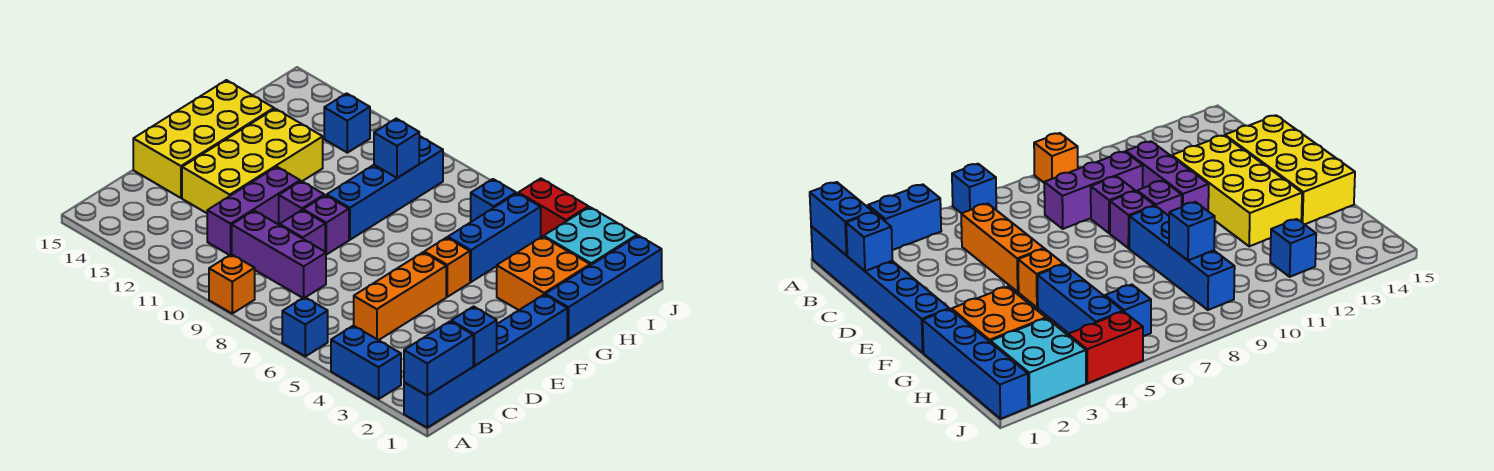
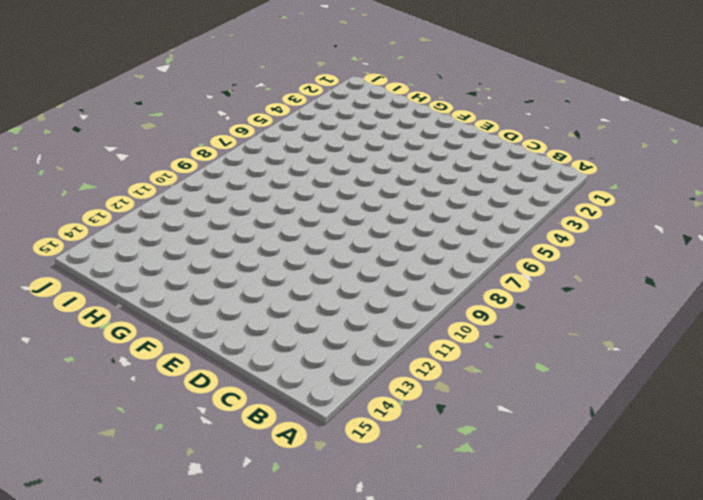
none -> blue 1x6 brick [404,295,567,428]
none -> blue 1x2 brick [331,326,401,399]
none -> blue 1x1 brick [282,297,328,356]

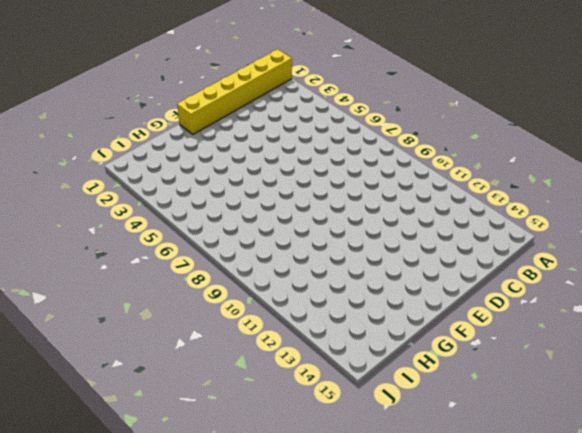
yellow 1x6 brick [177,49,292,134] -> blue 1x6 brick [404,295,567,428]
none -> blue 1x2 brick [331,326,401,399]
none -> blue 1x1 brick [282,297,328,356]
none -> orange 1x1 brick [209,254,255,313]

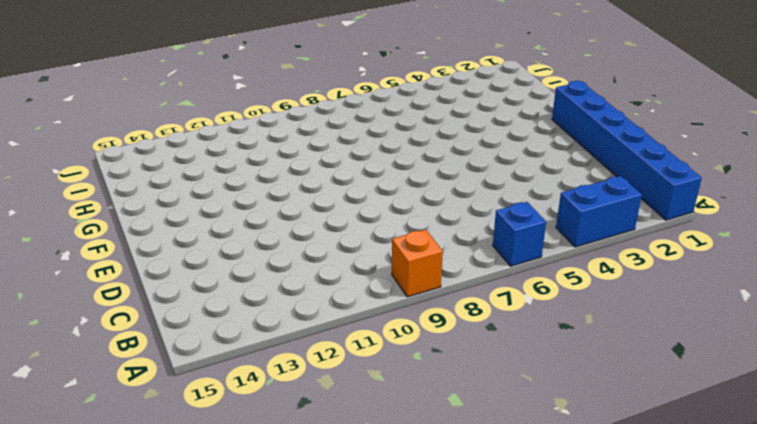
none -> orange 1x3 brick [354,252,446,340]
none -> purple 1x3 brick [232,211,326,298]
none -> purple 1x3 brick [207,167,300,255]

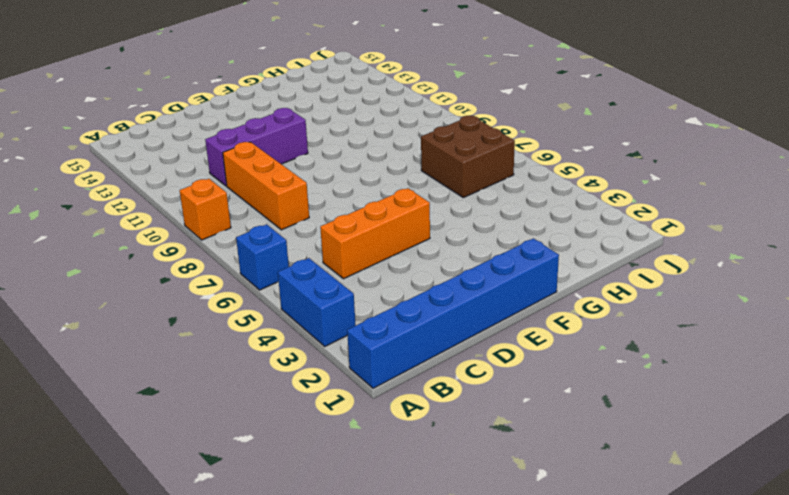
orange 1x3 brick [223,142,309,230] -> purple 1x3 brick [232,211,326,298]
brown 2x2 brick [421,116,515,198] -> blue 1x1 brick [471,179,516,222]
none -> purple 1x1 brick [280,210,325,252]
none -> yellow 2x4 brick [182,109,323,213]
none -> yellow 2x4 brick [133,80,274,198]

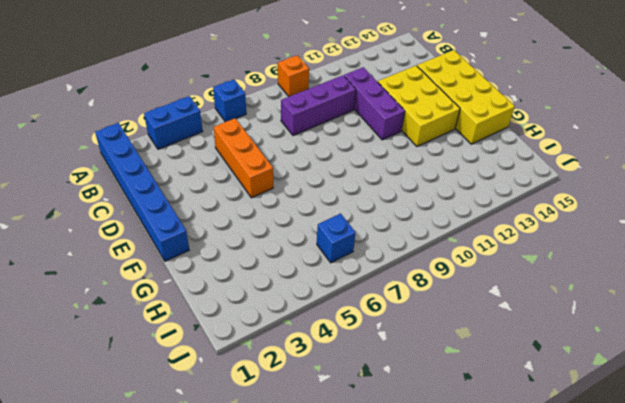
yellow 2x3 brick [378,66,460,146] -> yellow 2x4 brick [182,109,323,213]
none -> purple 1x1 brick [280,210,325,252]
none -> purple 1x1 brick [303,195,349,255]
none -> purple 1x1 brick [279,181,324,225]

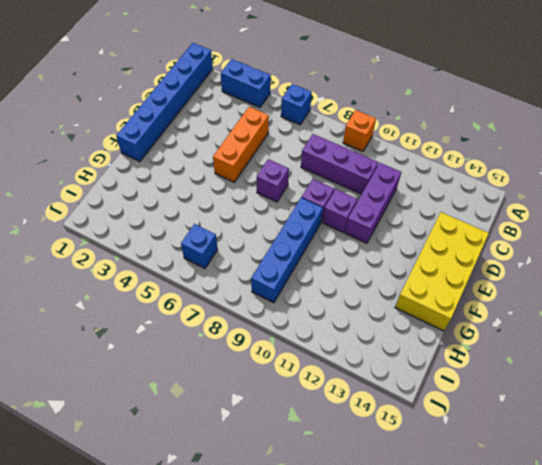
purple 1x1 brick [257,159,289,202] -> purple 1x1 brick moved to [280,210,325,252]
none -> yellow 2x4 brick [182,109,323,213]
none -> orange 1x1 brick [424,237,470,297]
none -> blue 1x4 brick [545,235,662,339]

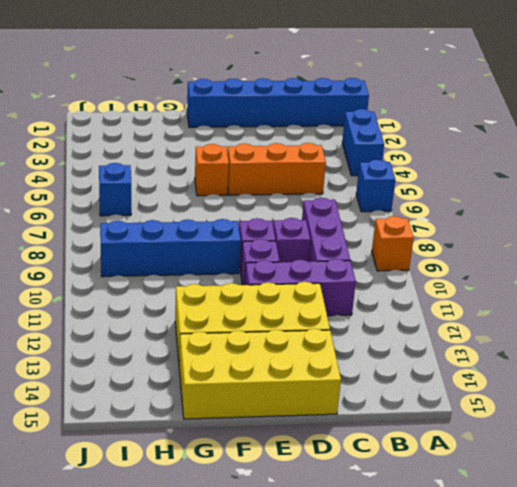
none -> blue 1x4 brick [545,235,662,339]
none -> orange 2x2 brick [497,237,590,310]
none -> blue 1x3 brick [448,193,541,282]

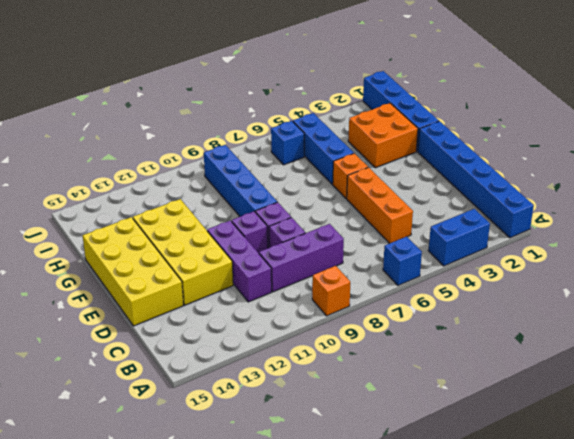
none -> cyan 2x2 brick [544,207,637,265]
none -> blue 1x1 brick [324,93,370,153]
none -> red 1x2 brick [518,179,588,237]

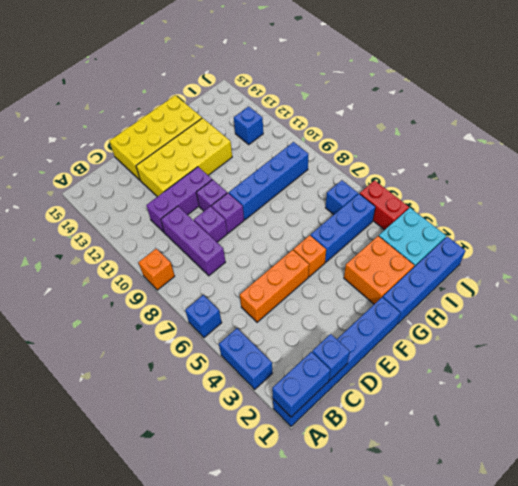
none -> blue 1x1 brick [374,119,419,178]

